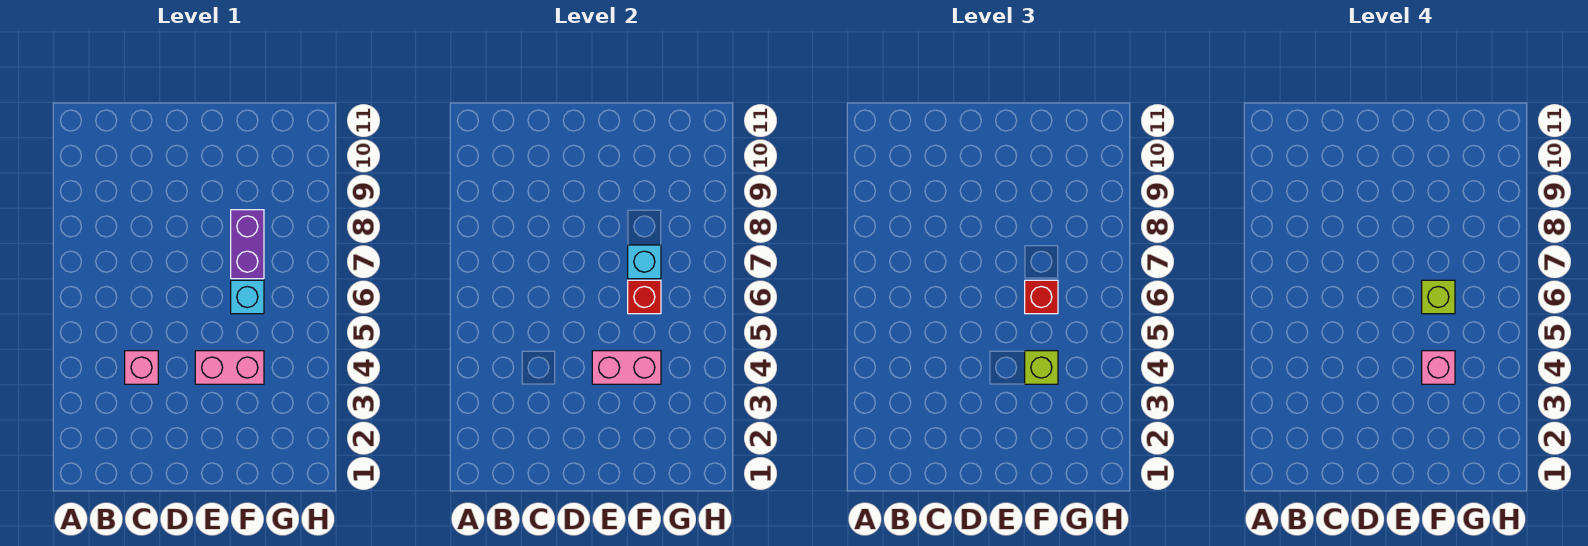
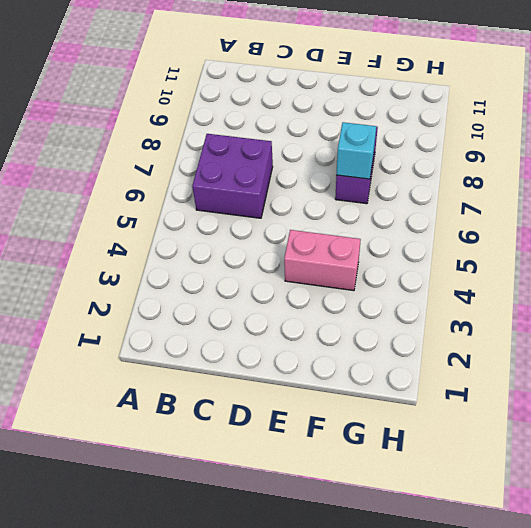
purple 2x2 brick [192,134,273,218] -> none
none -> pink 1x1 brick [125,351,158,384]
none -> cyan 1x1 brick [231,280,264,314]

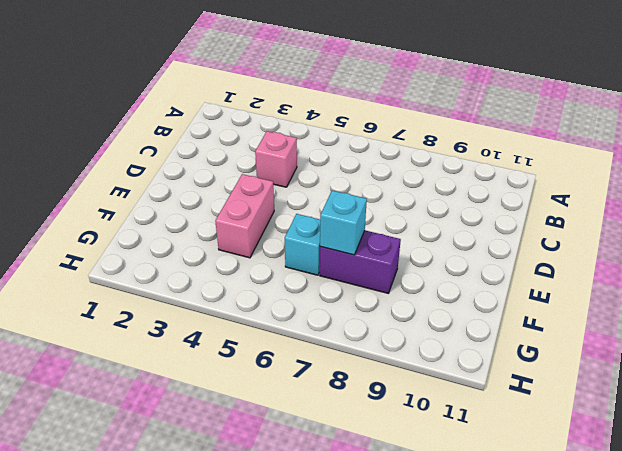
none -> pink 1x2 brick [592,351,661,384]
none -> red 1x1 brick [628,280,661,314]

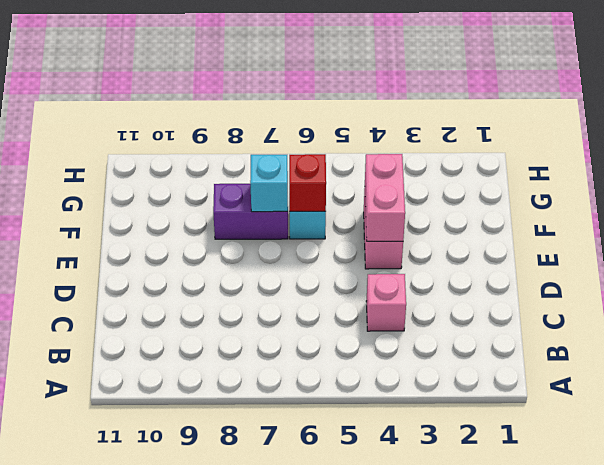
none -> lime 1x1 brick [1025,351,1058,384]
none -> red 1x1 brick [1025,280,1058,314]

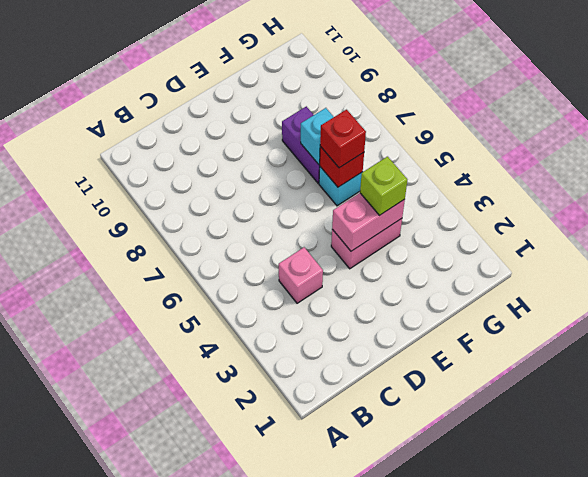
none -> pink 1x1 brick [1422,351,1455,384]
none -> lime 1x1 brick [1422,280,1455,314]

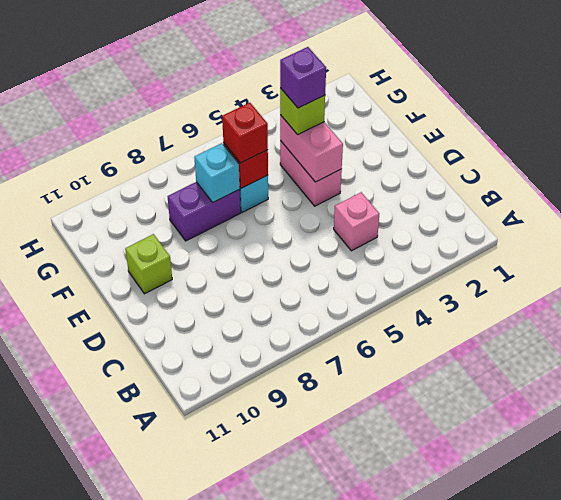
lime 1x1 brick [125,234,172,294] -> lime 1x1 brick moved to [1422,280,1455,314]
purple 1x1 brick [280,47,326,108] -> pink 1x1 brick [1422,351,1455,384]

